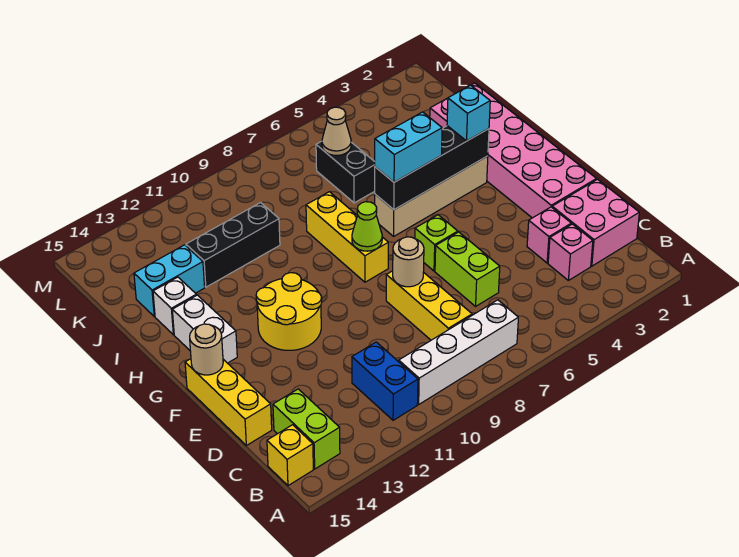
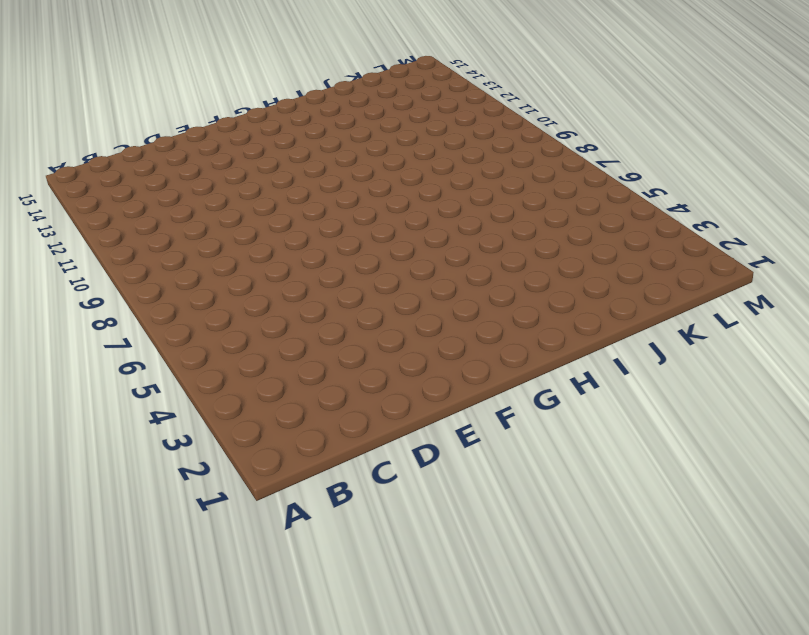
none -> white 1x4 brick [399,300,518,404]
none -> blue 1x2 brick [352,342,418,420]
none -> lime 1x2 brick [273,389,340,469]

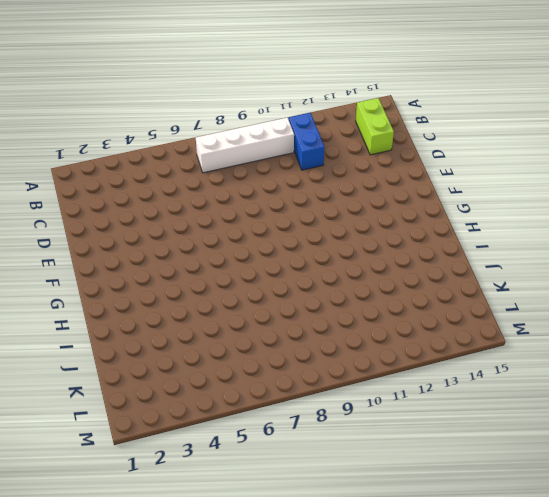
none -> yellow 1x1 brick [267,425,313,486]
none -> pink 2x2 brick [552,179,639,266]
none -> pink 1x1 brick [548,224,593,280]

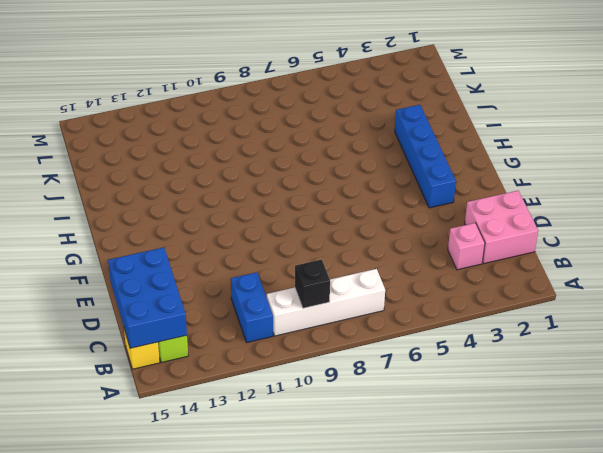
black 1x1 brick [295,260,330,308] -> none
blue 2x3 brick [108,247,187,348] -> none
blue 1x4 brick [395,105,456,208] -> tan 1x4 brick [375,156,488,236]
none -> yellow 1x3 brick [386,271,472,340]
none -> pink 1x1 brick [527,207,571,263]
none -> lime 1x2 brick [435,232,500,306]

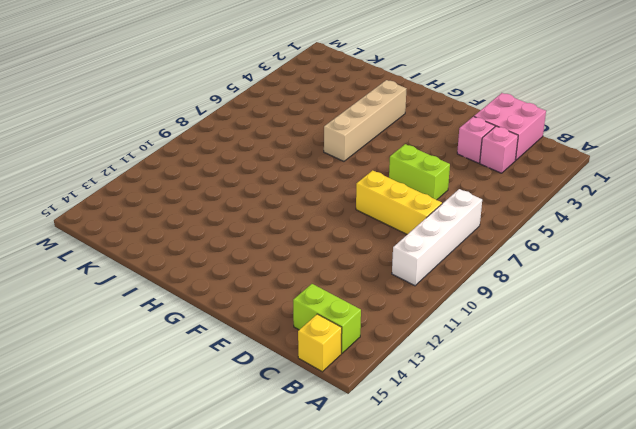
none -> blue 1x2 brick [352,342,418,420]
none -> yellow 1x3 brick [185,359,272,445]
none -> pink 2x6 brick [430,83,596,218]

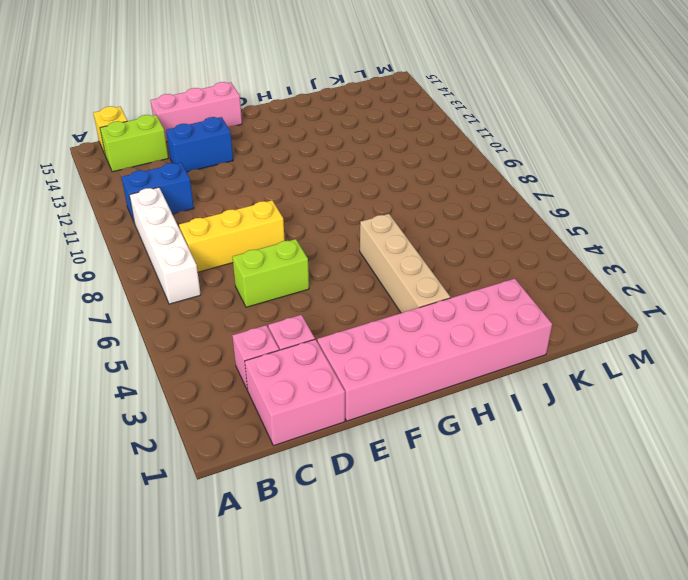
blue 1x2 brick [166,117,233,172] -> none
pink 1x3 brick [150,82,242,142] -> yellow 1x3 brick [185,359,272,445]
none -> lime 1x1 brick [415,215,458,271]
none -> yellow 2x2 round brick [256,273,322,350]
none -> yellow 1x3 brick [306,192,388,282]

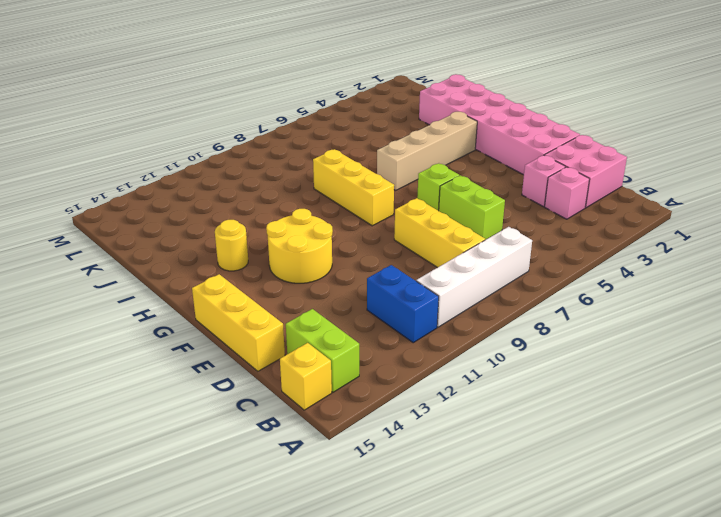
yellow 1x1 round brick [215,220,248,271] -> none
none -> white 1x2 brick [172,295,237,363]
none -> white 1x1 brick [153,277,196,335]
none -> black 1x2 brick [316,141,375,203]

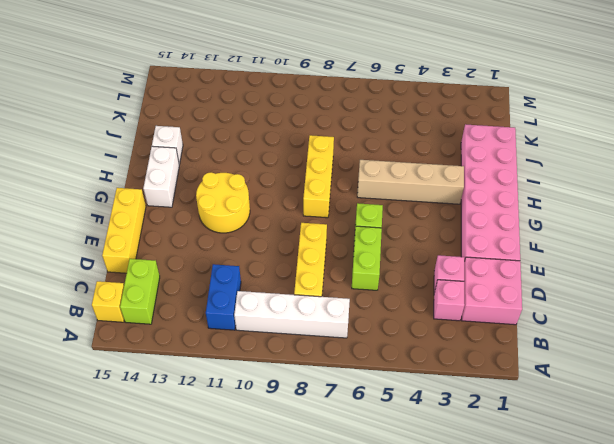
none -> black 1x2 brick [316,141,375,203]
none -> black 1x3 brick [186,203,280,287]
none -> cyan 1x2 brick [134,245,205,316]

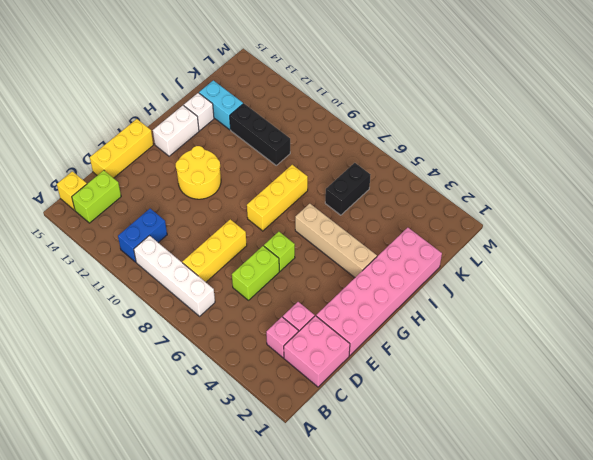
none -> tan 1x1 round brick [393,237,424,287]
none -> tan 1x1 round brick [190,324,223,375]
none -> lime 1x1 cone [352,202,382,251]

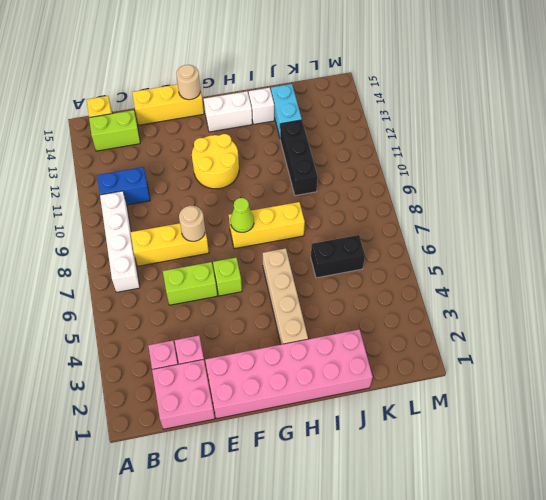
none -> black 1x4 brick [375,126,489,210]
none -> tan 1x1 cone [322,107,351,156]
none -> cyan 1x1 brick [447,85,490,141]

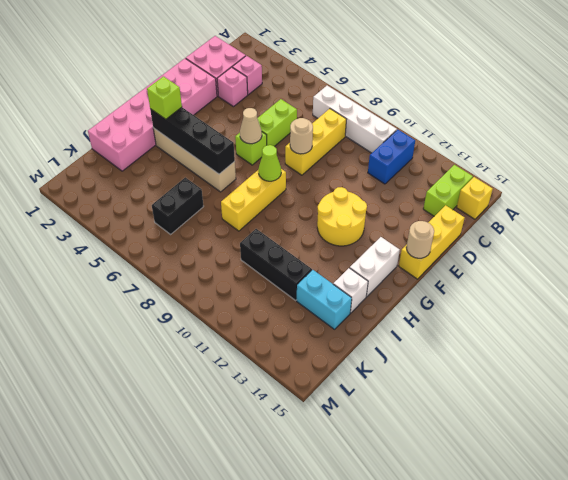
tan 1x1 cone [240,108,262,144] -> tan 1x1 cone moved to [322,107,351,156]
lime 1x1 brick [147,76,182,119] -> cyan 1x1 brick [447,85,490,141]
none -> cyan 1x2 brick [375,112,442,182]

